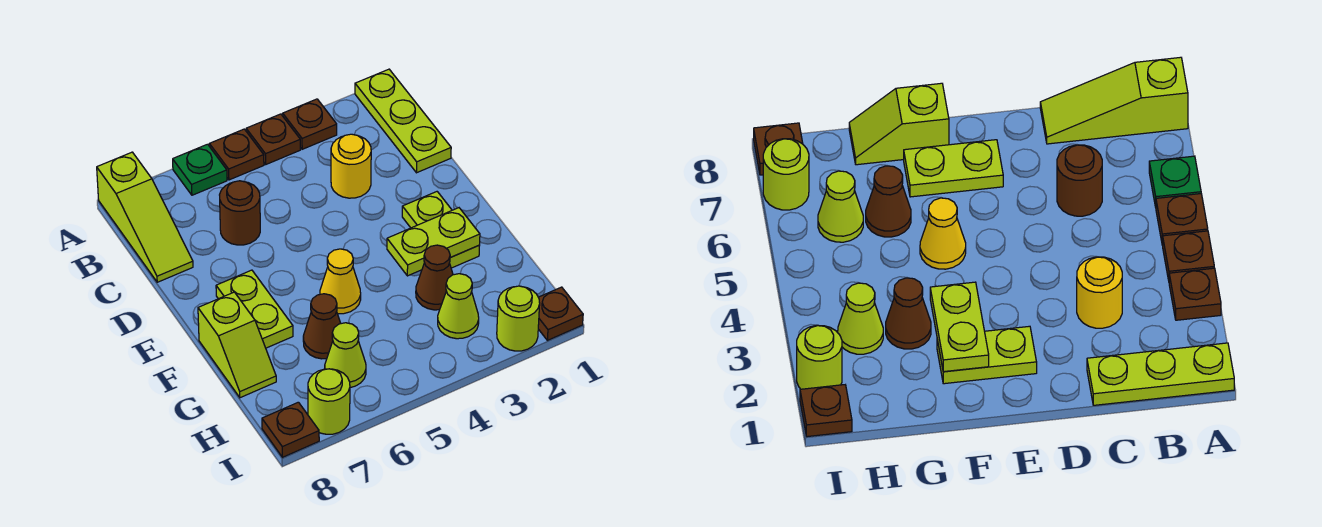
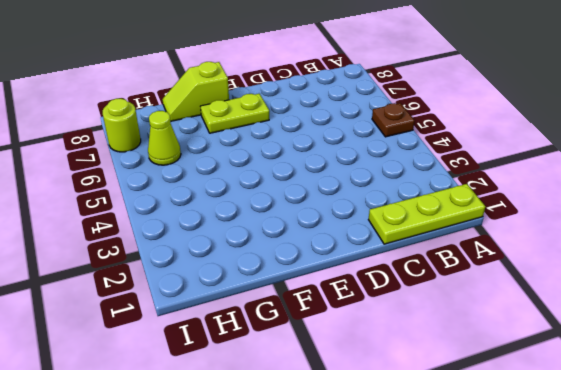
none -> brown 1x1 plate [283,99,337,149]
none -> brown 1x1 plate [246,114,300,164]
none -> green 1x1 plate [173,144,227,195]

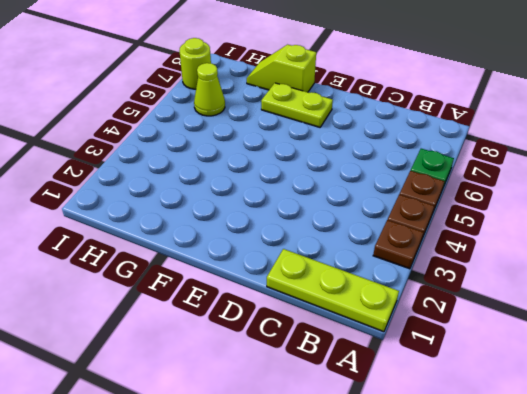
none -> lime 1x3 slope [97,152,193,282]
none -> yellow 1x1 round brick [331,134,371,198]
none -> brown 1x1 round brick [220,181,260,245]

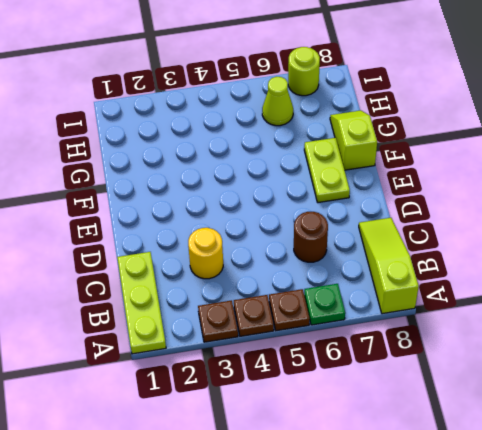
none -> lime 1x2 plate [402,192,480,268]
none -> yellow 1x1 cone [320,249,361,314]
none -> brown 1x1 cone [416,245,453,310]

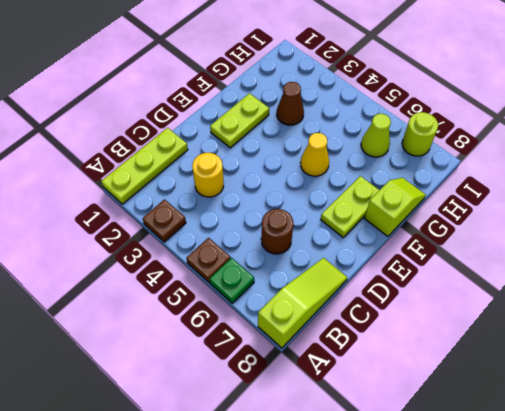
none -> brown 1x1 plate [246,114,300,164]
none -> brown 1x1 cone [303,294,341,359]
none -> lime 1x1 cone [438,274,479,339]

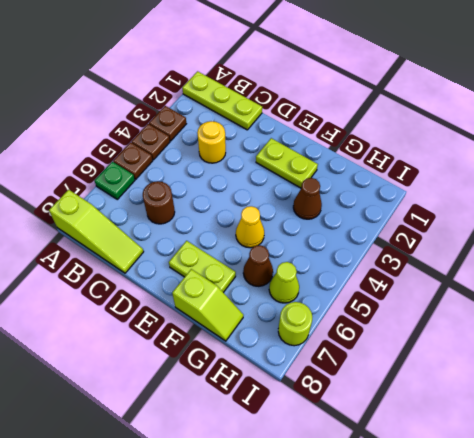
none -> lime 1x1 cone [438,274,479,339]
none -> brown 1x1 plate [538,287,583,340]
none -> lime 1x1 round brick [497,286,540,351]

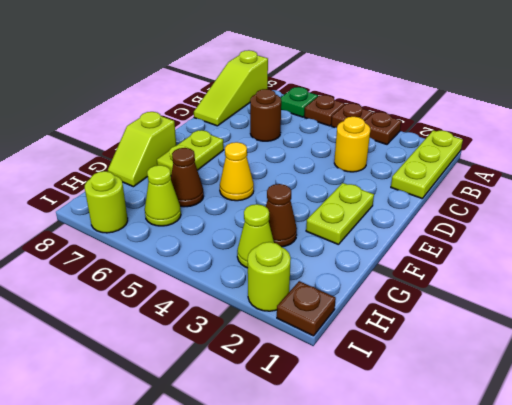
none -> brown 1x1 plate [262,402,319,457]
none -> lime 1x2 plate [387,208,480,276]

